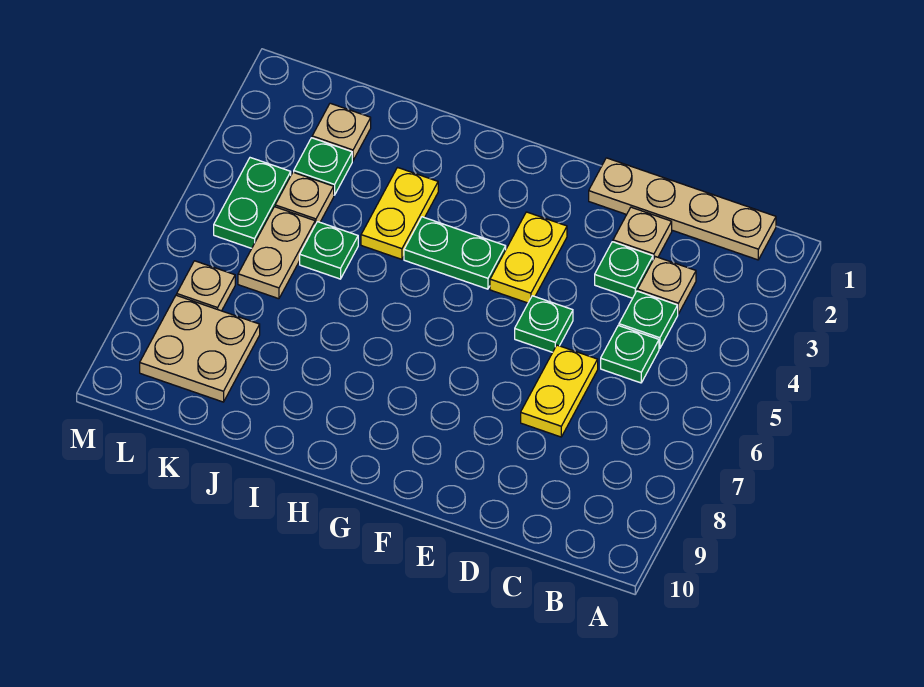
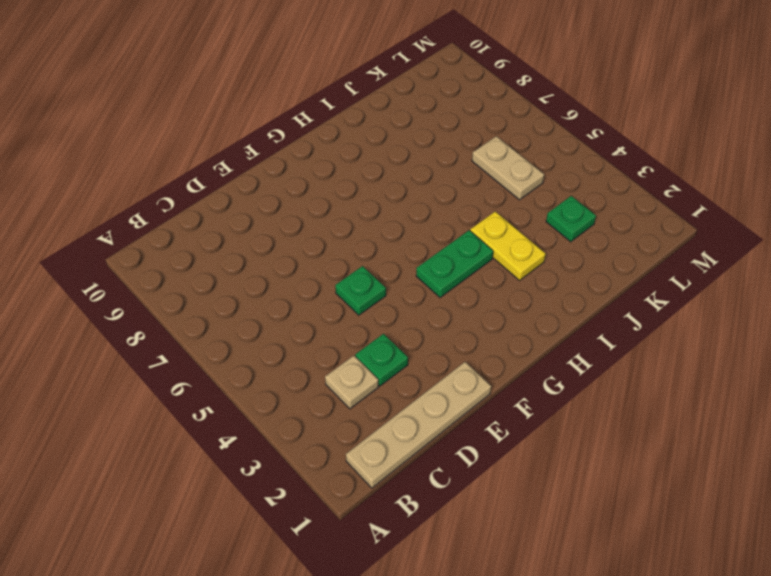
none -> green 1x1 plate [619,291,678,349]
none -> green 1x1 plate [601,325,659,383]
none -> tan 1x1 plate [613,207,672,260]

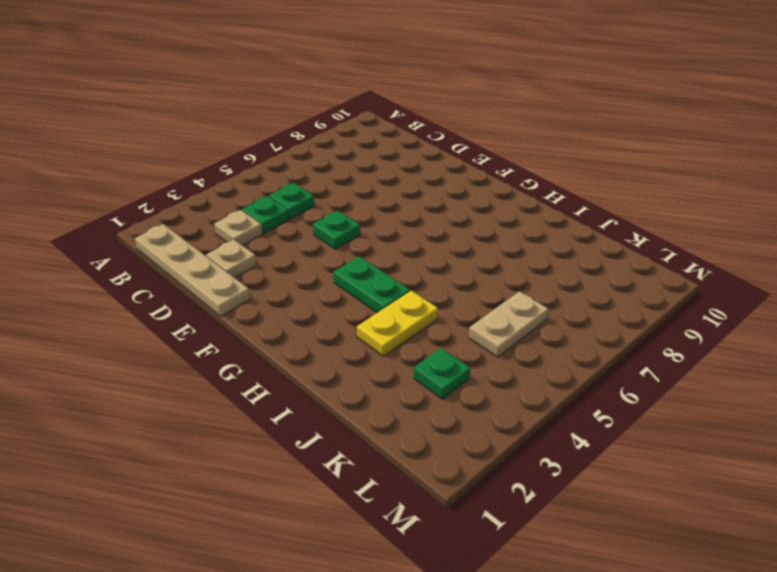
none -> green 1x1 plate [595,242,653,298]
none -> yellow 1x2 plate [521,345,598,437]
none -> yellow 1x2 plate [490,212,567,303]

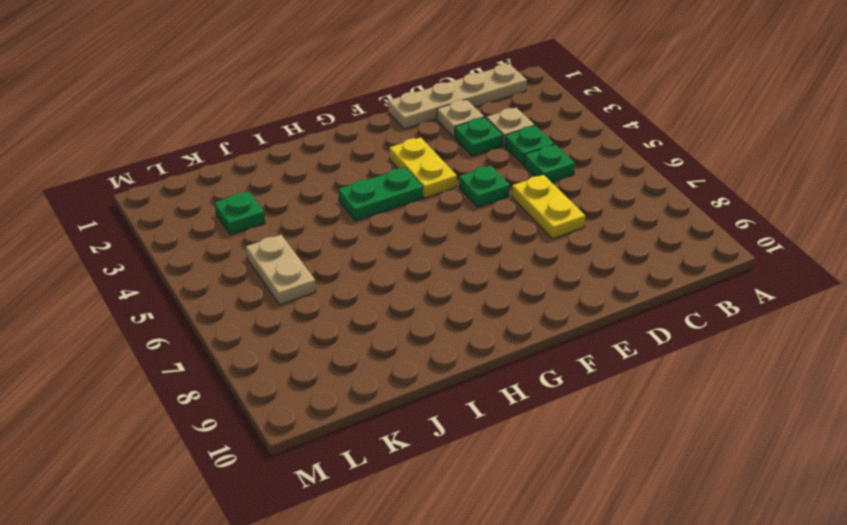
none -> yellow 1x2 plate [361,168,438,259]
none -> green 1x1 plate [300,222,358,279]
none -> tan 1x1 plate [312,103,371,161]

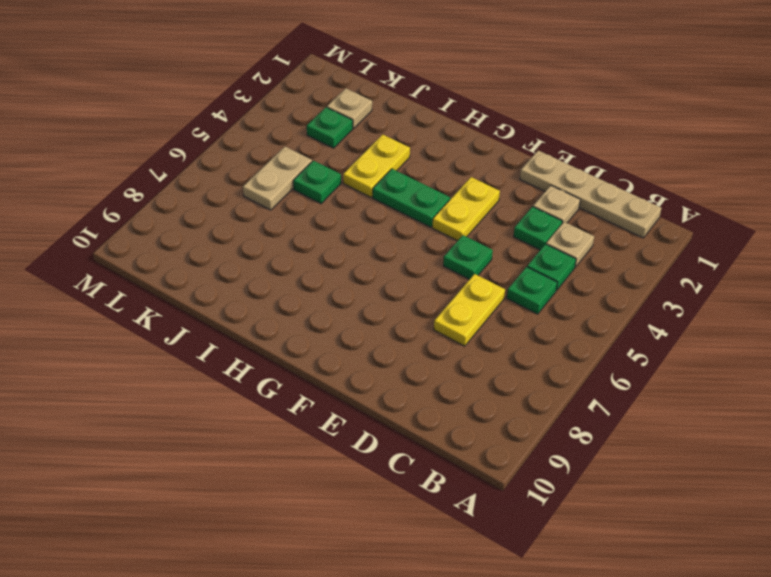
none -> tan 1x1 plate [275,172,334,224]
none -> tan 2x2 plate [140,295,260,402]
none -> green 1x2 plate [214,158,291,248]

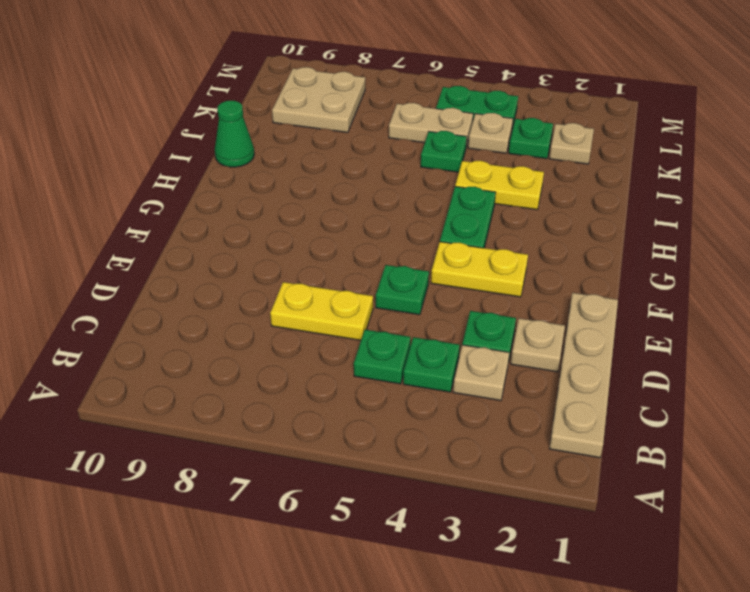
green 1x1 cone [215,101,254,167] -> none
none -> tan 1x1 plate [177,261,235,311]

